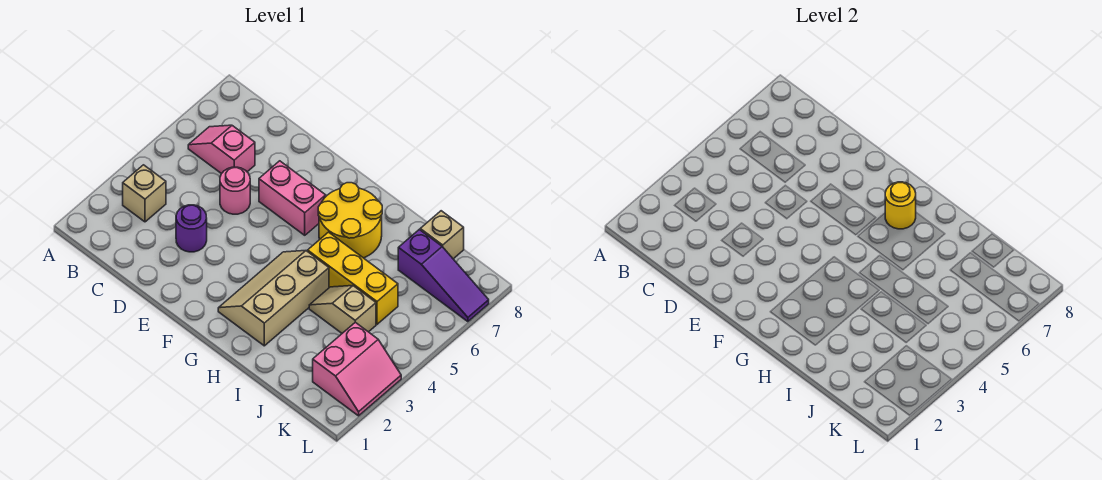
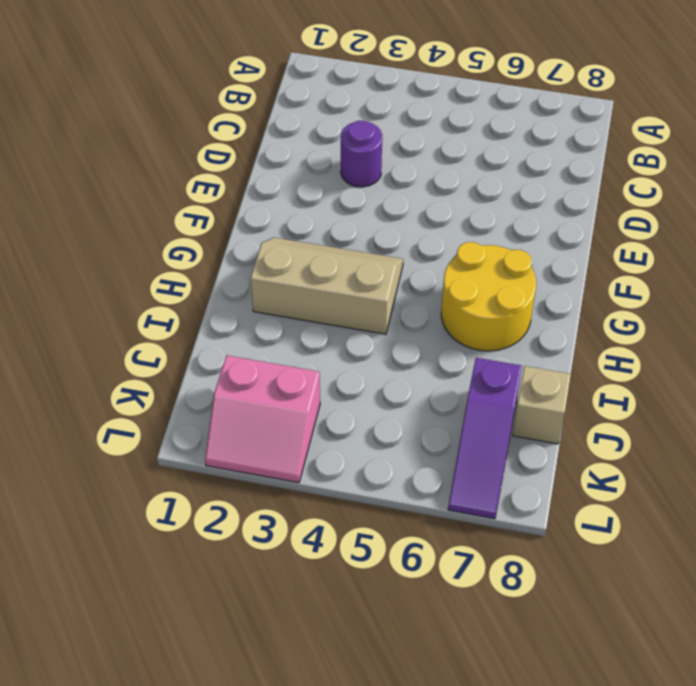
none -> tan 1x1 brick [123,165,166,222]
none -> pink 1x2 slope [188,125,255,174]
none -> pink 1x1 round brick [220,167,250,214]

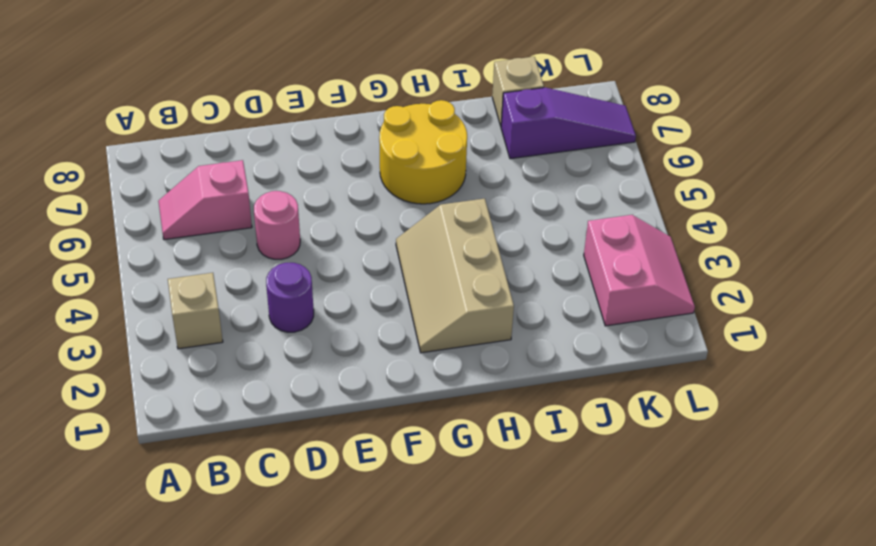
none -> pink 1x2 brick [259,161,326,235]
none -> yellow 1x3 brick [308,232,398,324]
none -> tan 1x2 slope [309,286,376,333]

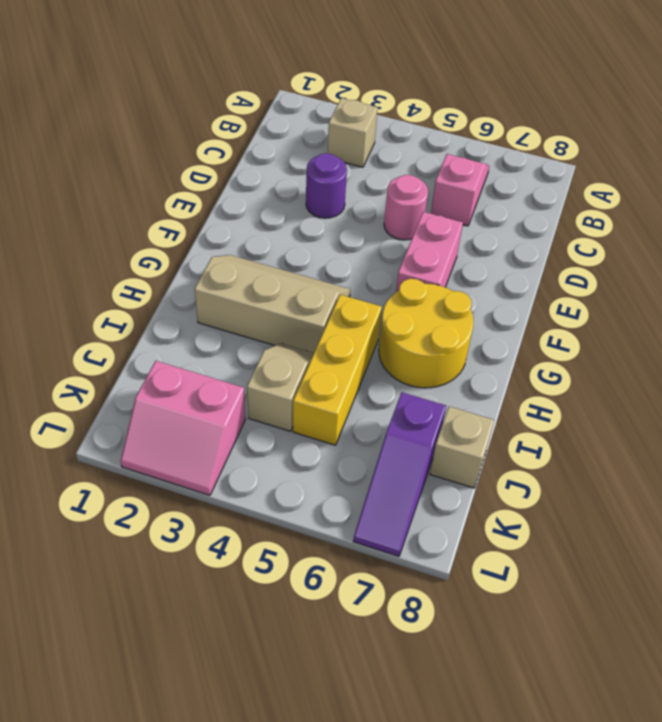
none -> yellow 1x1 round brick [885,182,916,229]

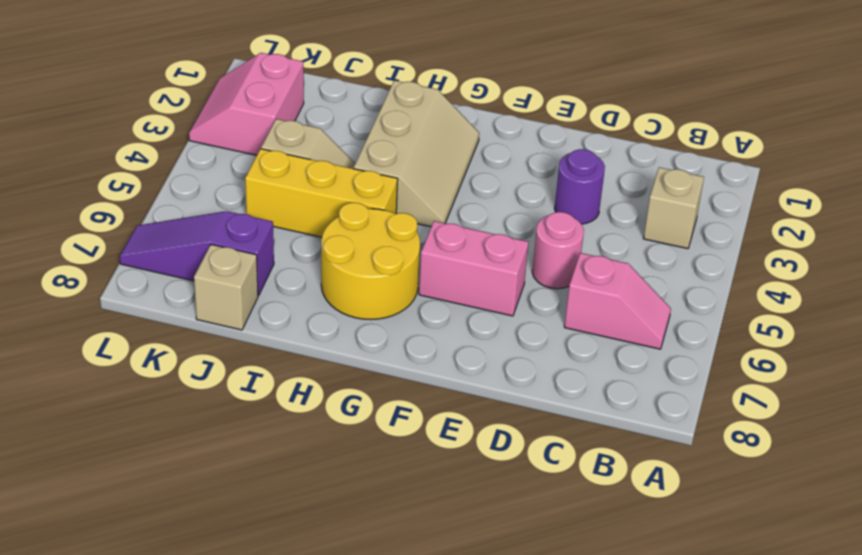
none -> yellow 1x1 round brick [885,182,916,229]

